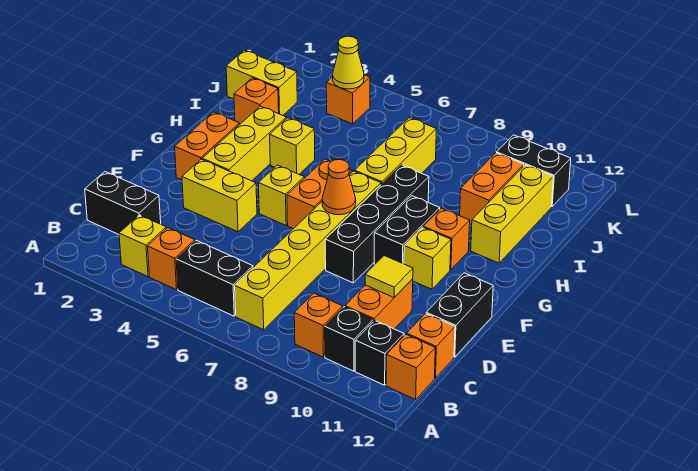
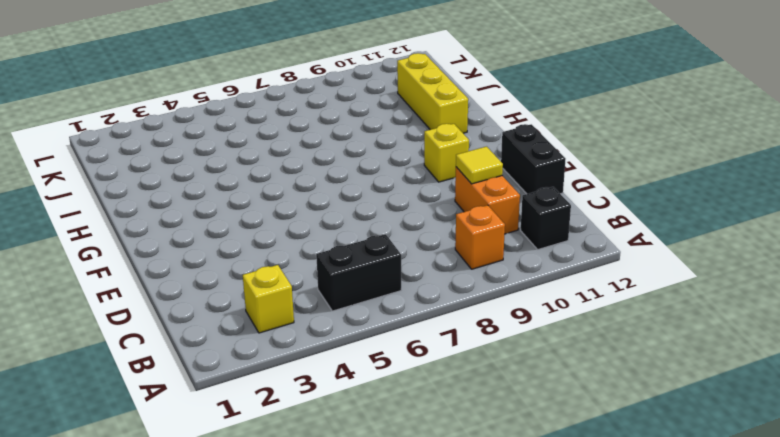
none -> orange 1x1 brick [148,228,195,290]
none -> yellow 1x6 brick [235,171,381,330]
none -> black 1x1 brick [325,307,373,371]
none -> orange 1x1 brick [386,334,435,400]

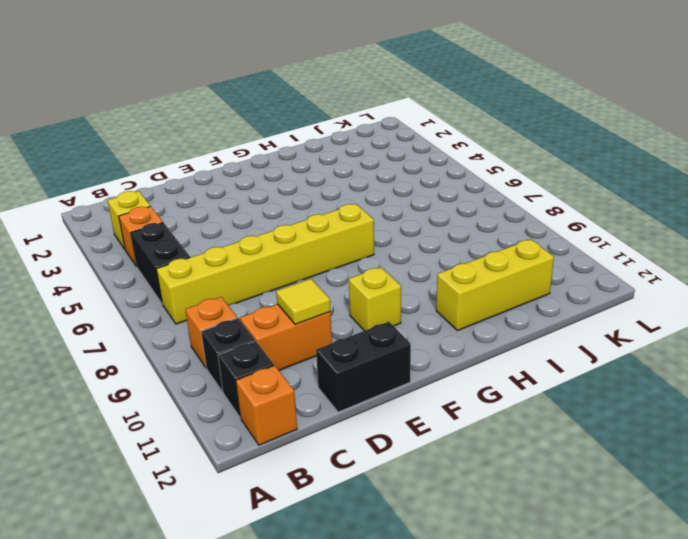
none -> black 1x2 brick [85,172,161,234]
none -> orange 1x1 brick [407,314,455,378]
none -> yellow 1x2 brick [182,159,257,232]
none -> black 1x4 brick [325,165,429,283]

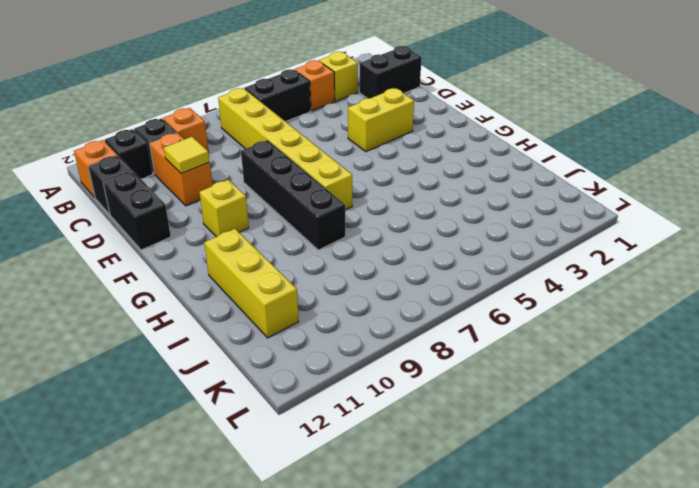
black 1x1 brick [88,155,133,214] -> orange 1x1 brick [407,314,455,378]
none -> orange 1x2 brick [175,112,240,180]
none -> yellow 1x3 brick [202,106,287,181]
none -> yellow 1x1 brick [258,165,304,225]
none -> orange 1x2 brick [287,159,352,229]

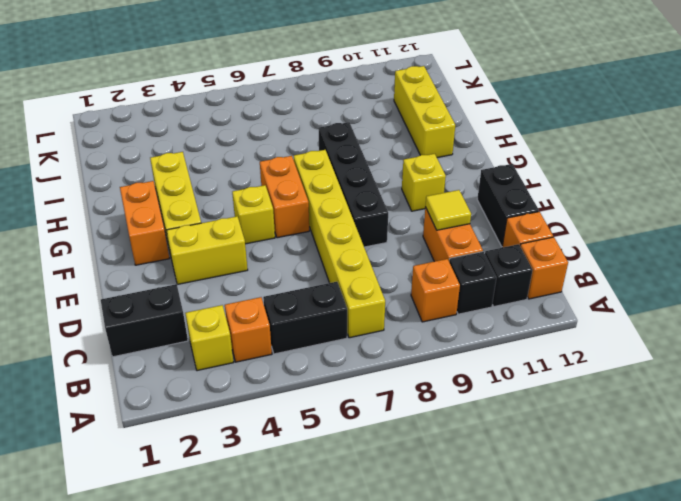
none -> black 1x2 brick [374,196,440,264]
none -> orange 1x1 brick [423,208,470,270]
none -> yellow 1x1 brick [270,118,315,174]
none -> yellow 1x3 brick [354,118,436,184]

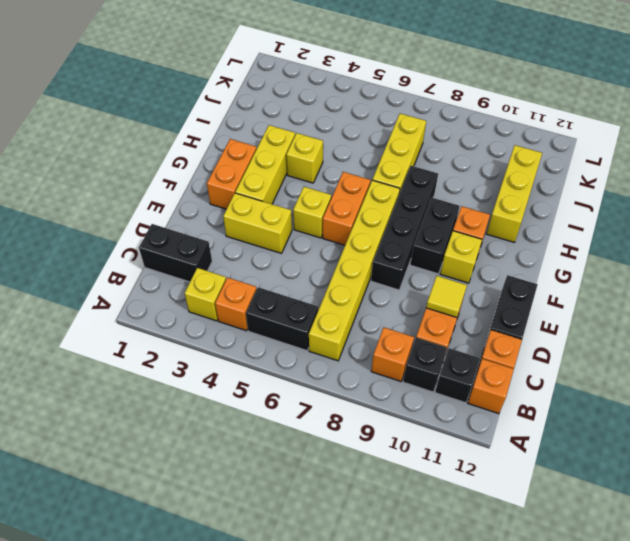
none -> orange 1x1 brick [234,78,279,124]
none -> orange 1x2 brick [460,153,524,225]
none -> yellow 1x2 brick [226,50,297,115]
none -> orange 1x1 brick [326,75,370,124]

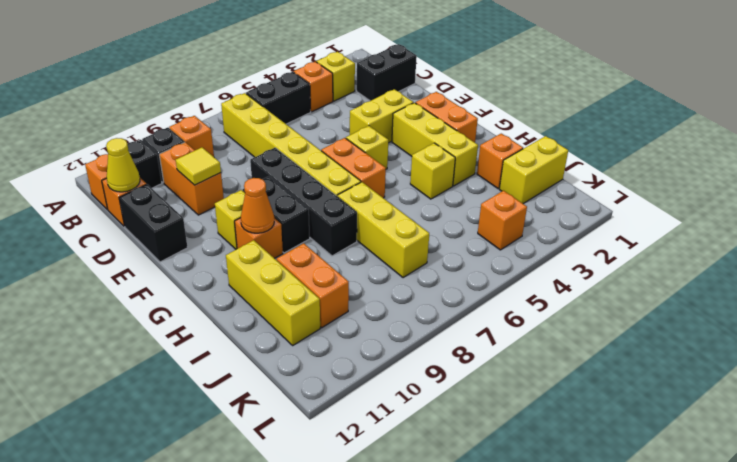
yellow 1x1 cone [106,138,140,192] -> yellow 1x1 cone moved to [333,36,364,89]
orange 1x1 cone [241,178,274,233] -> orange 1x1 cone moved to [322,160,356,215]
none -> black 1x2 brick [497,135,571,206]

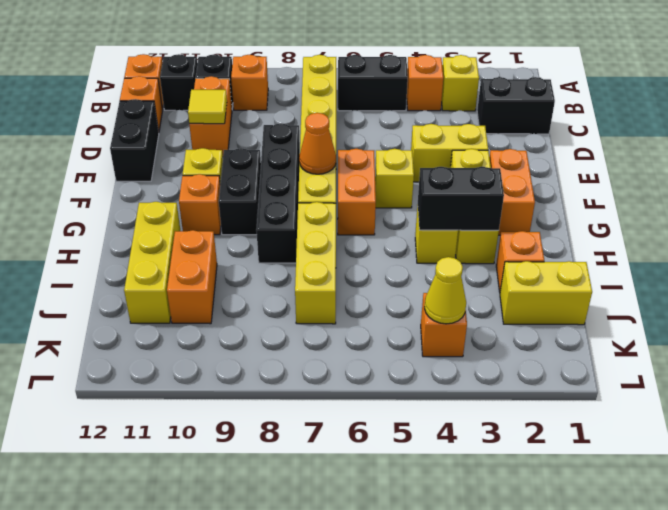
black 1x2 brick [418,167,504,230] -> black 1x2 brick moved to [497,135,571,206]

